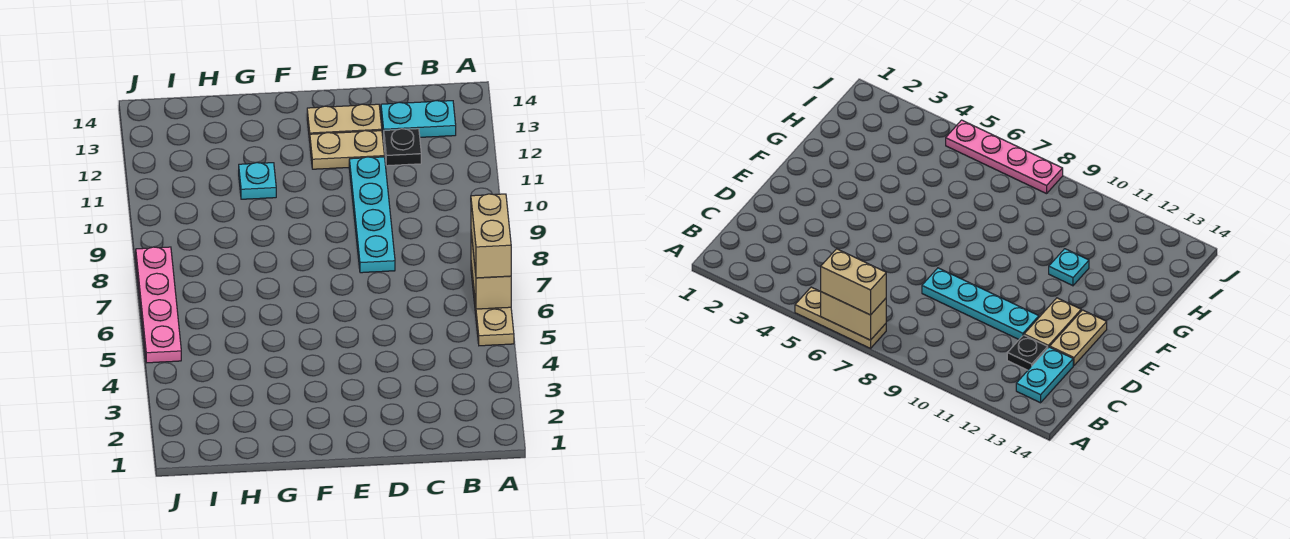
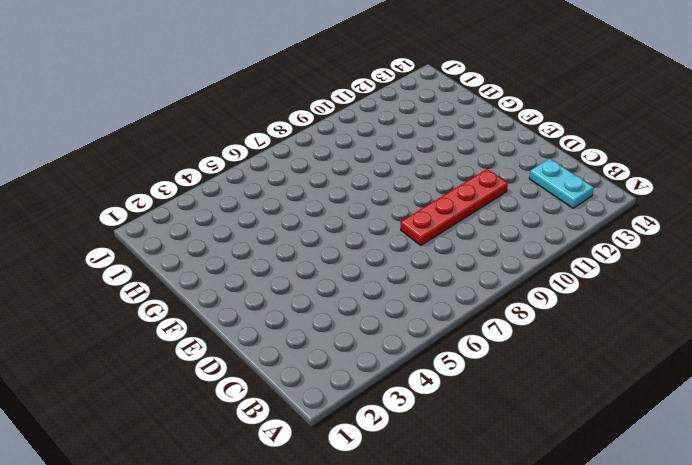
red 1x4 plate [401,169,508,245] -> cyan 1x4 plate [349,157,395,273]
none -> tan 1x3 plate [471,264,514,346]
none -> black 1x1 plate [384,129,421,166]

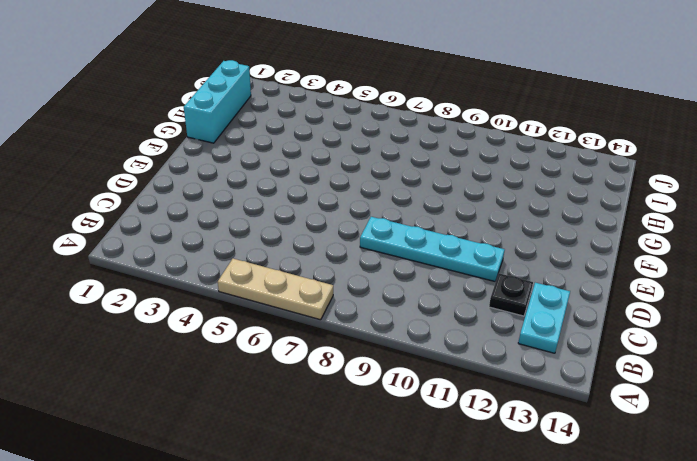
cyan 1x3 brick [184,60,251,143] -> none
none -> tan 1x2 plate [310,131,384,169]
none -> tan 1x2 plate [307,104,382,141]

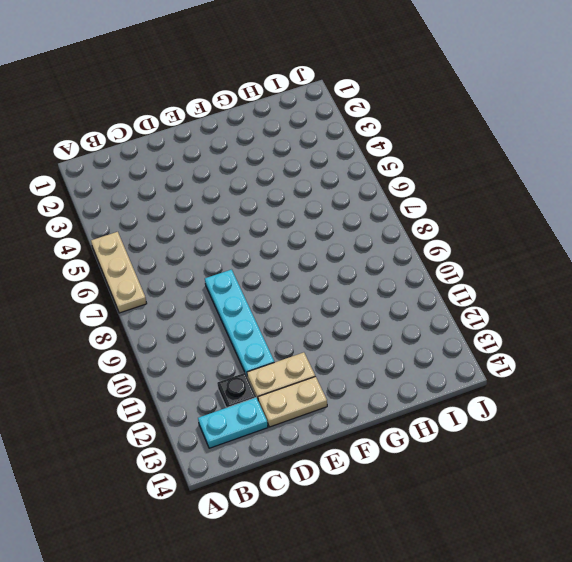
none -> cyan 1x1 plate [239,163,276,199]
none -> pink 1x4 plate [136,247,181,363]

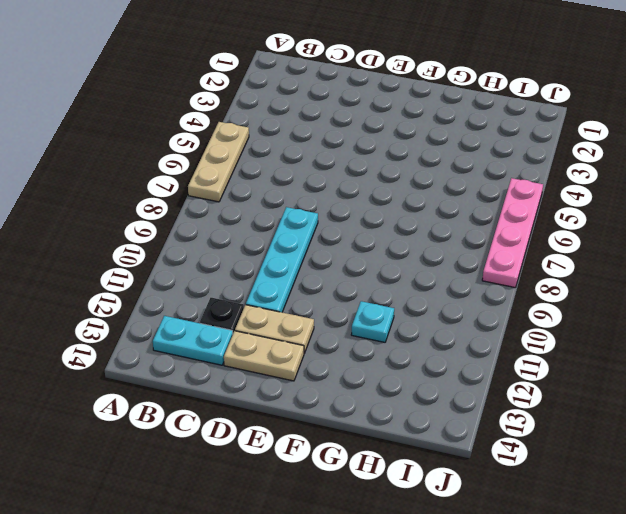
none -> tan 1x2 brick [471,233,511,309]
none -> tan 1x2 brick [471,194,511,278]

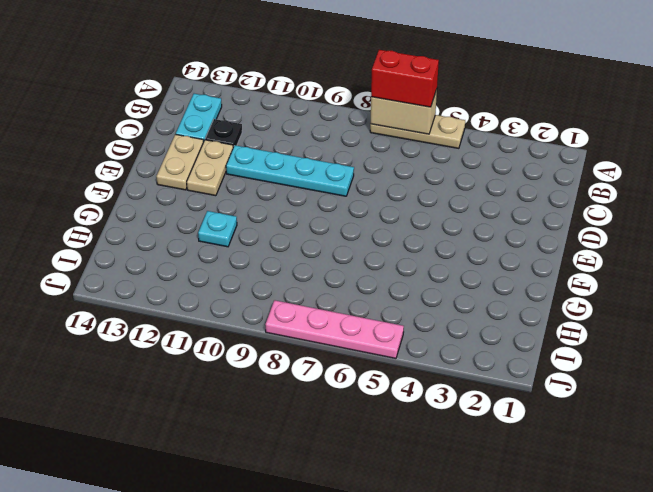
red 1x2 brick [371,50,439,107] -> tan 1x2 brick [471,194,511,278]

